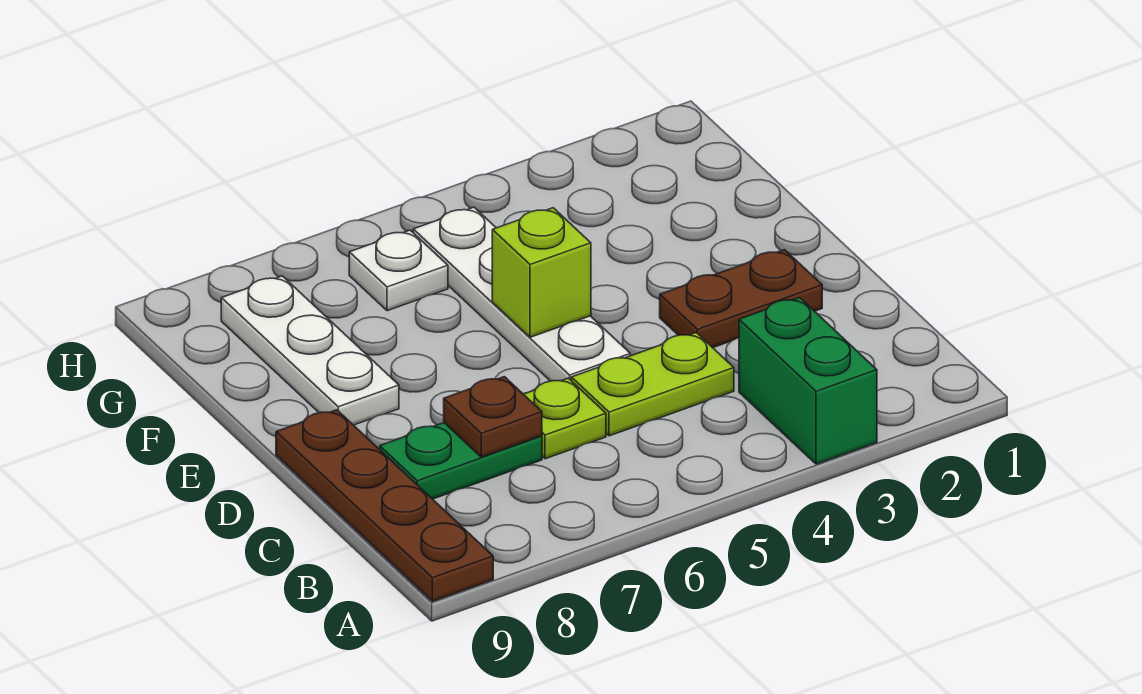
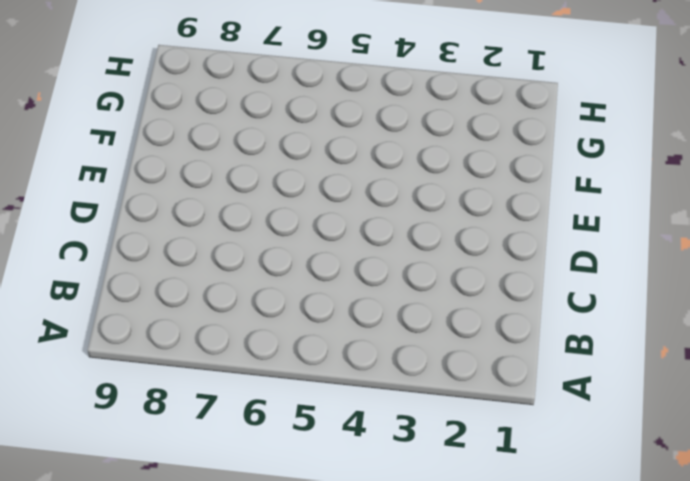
none -> green 1x2 brick [739,298,877,464]
none -> brown 1x4 plate [276,410,493,601]

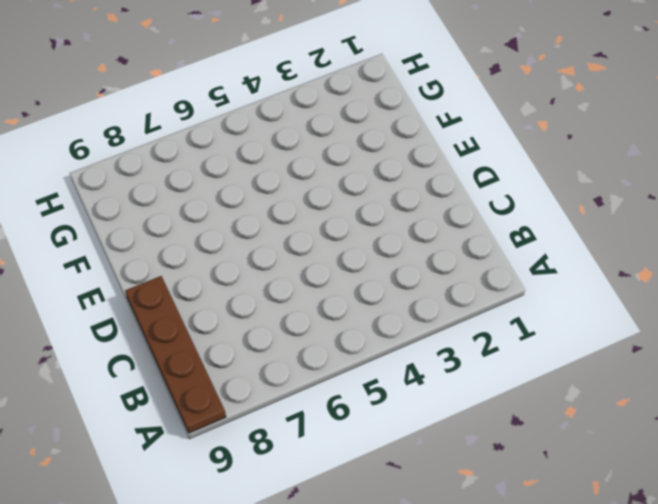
none -> green 1x2 brick [739,298,877,464]
none -> lime 1x2 plate [571,333,734,436]

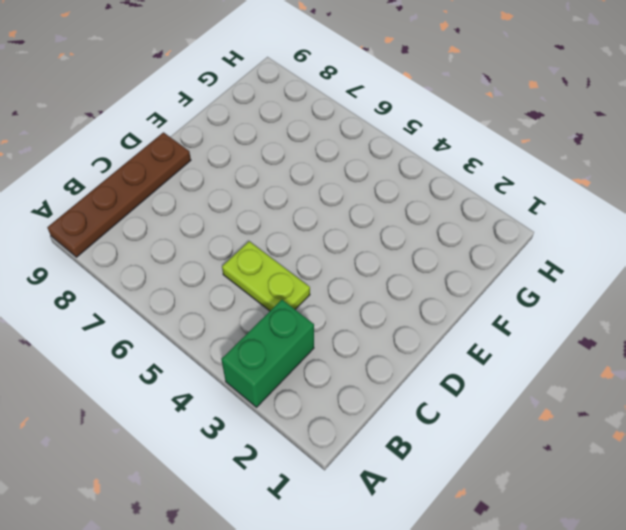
none -> lime 1x1 plate [524,378,606,459]
none -> green 1x2 plate [380,423,542,499]

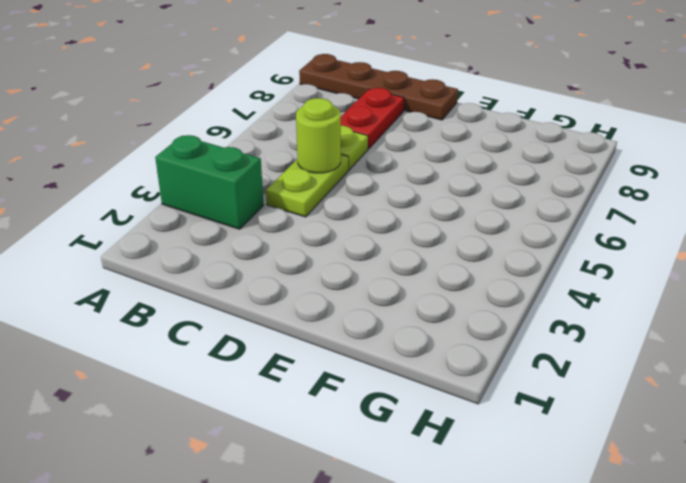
lime 1x1 round brick [296,98,341,173] -> none
red 1x2 plate [341,88,404,149] -> green 1x2 plate [380,423,542,499]
none -> brown 1x2 plate [660,250,822,348]
none -> white 1x4 plate [413,207,630,381]

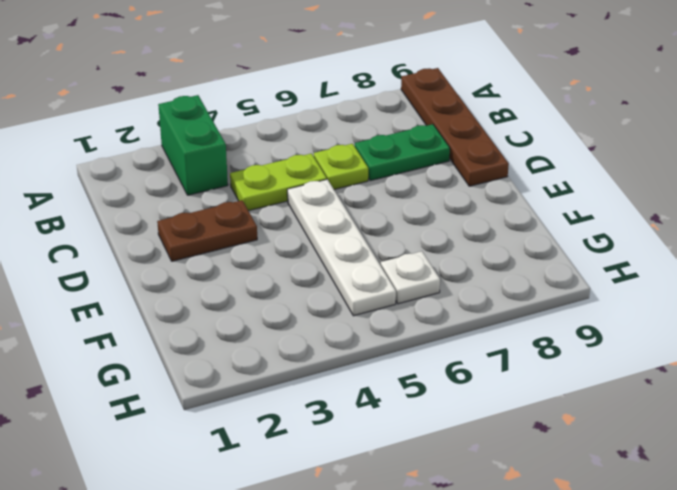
none -> white 1x3 plate [221,276,399,425]
none -> brown 1x1 plate [444,377,542,457]

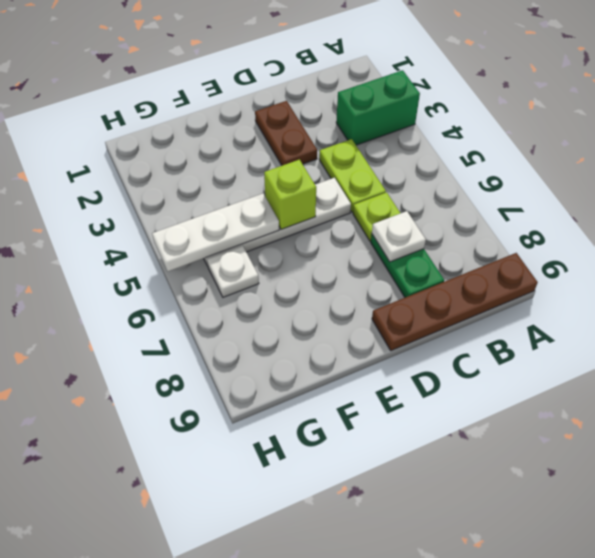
white 1x1 plate [372,211,426,262] -> brown 1x1 plate [444,377,542,457]
white 1x3 plate [152,193,279,271] -> white 1x3 plate moved to [221,276,399,425]

